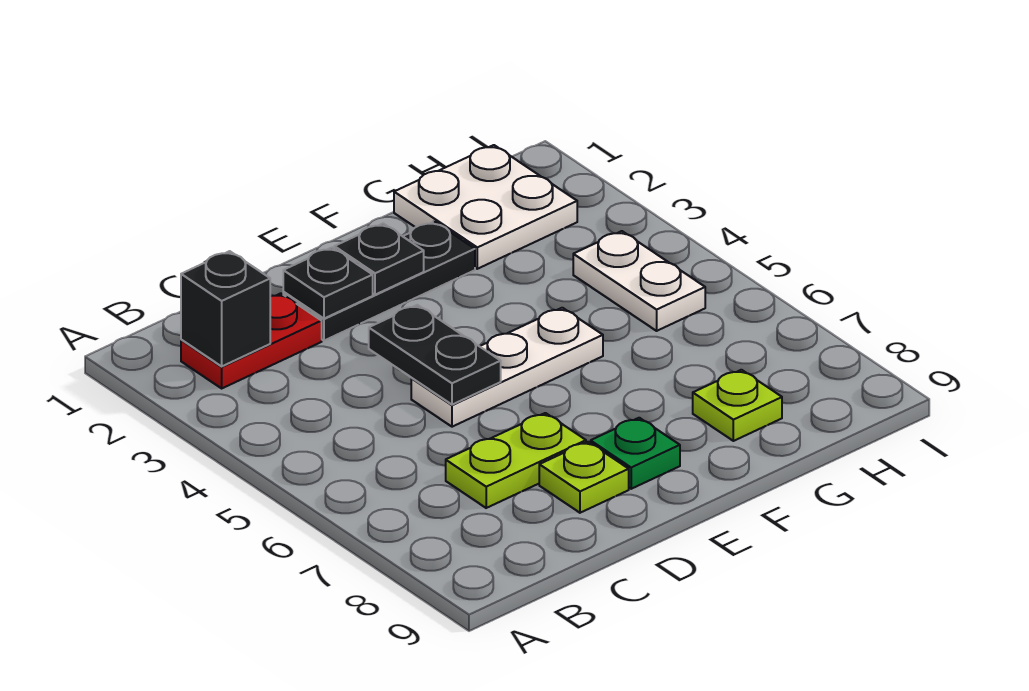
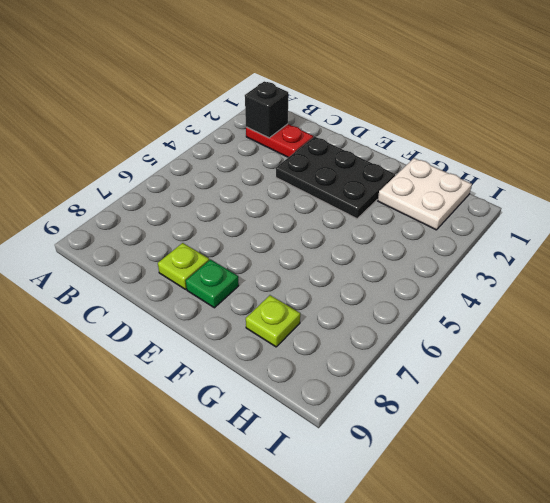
black 2x3 plate [276,137,395,219] -> black 1x3 plate [283,222,475,341]
none -> lime 1x2 plate [446,413,586,508]
none -> white 1x3 plate [411,308,603,427]
none -> white 1x2 plate [573,231,705,331]

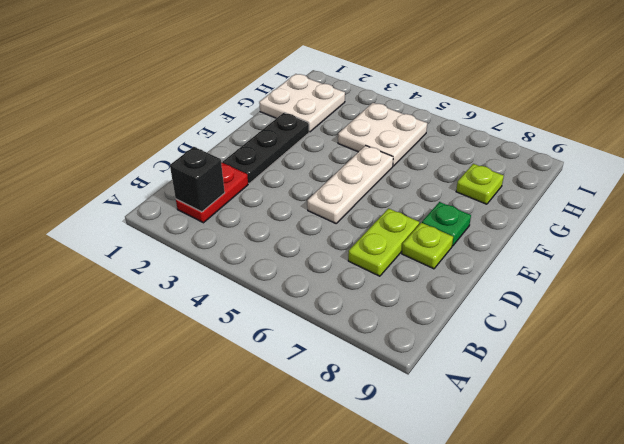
white 2x2 plate [338,103,427,166] -> white 1x2 plate [573,231,705,331]
none -> black 1x1 plate [283,248,373,319]
none -> black 1x2 plate [369,305,501,405]
none -> black 1x1 plate [334,224,424,295]

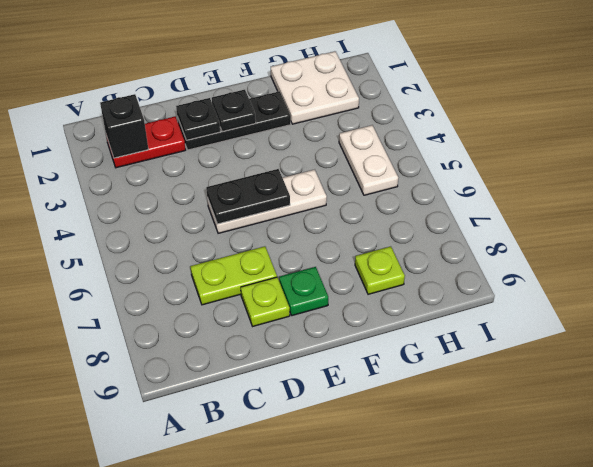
black 1x2 plate [206,169,290,224] -> black 1x2 plate turned to [369,305,501,405]

